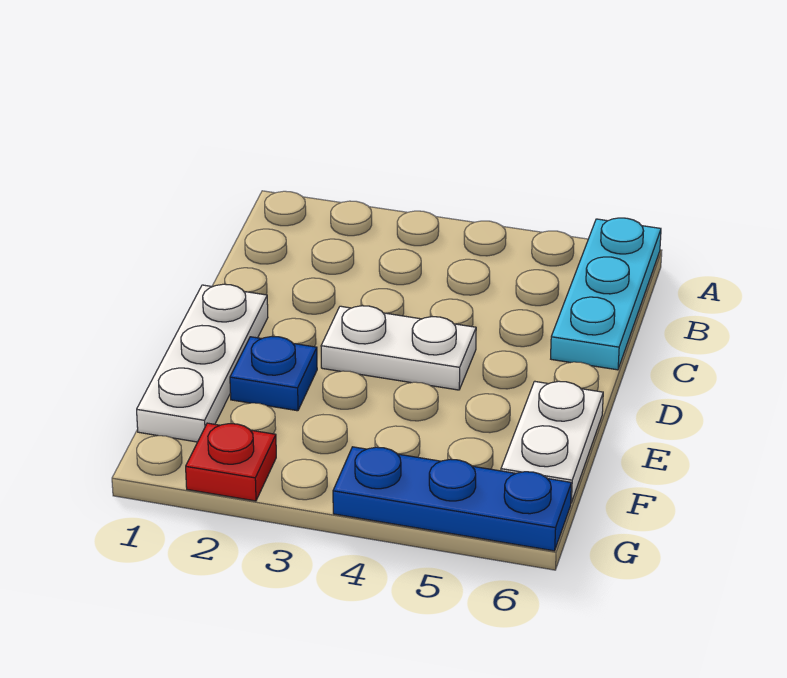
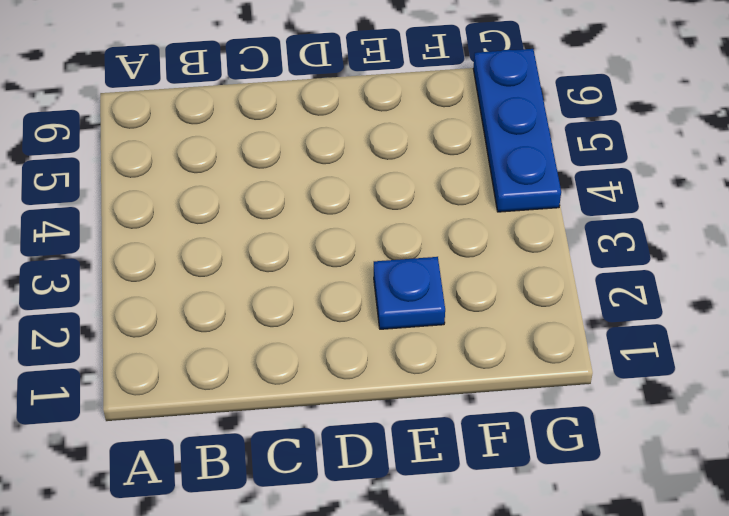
none -> cyan 1x3 plate [551,218,661,370]
none -> white 1x3 plate [137,284,268,442]

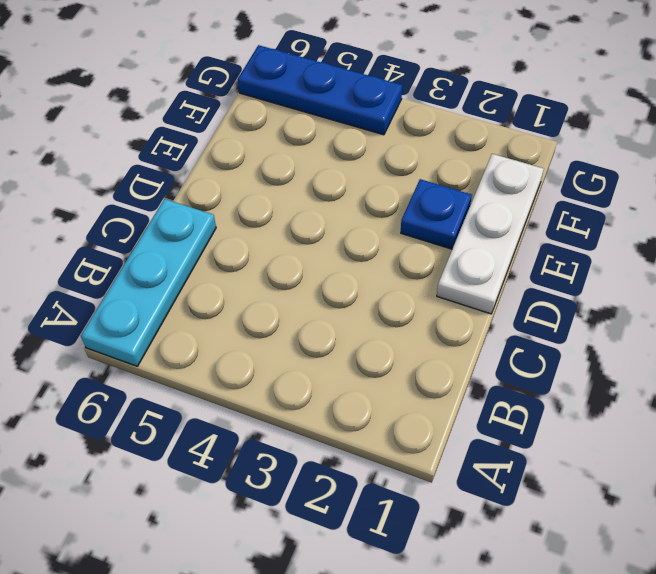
none -> white 1x2 plate [321,306,476,390]
none -> white 1x2 plate [501,381,603,503]

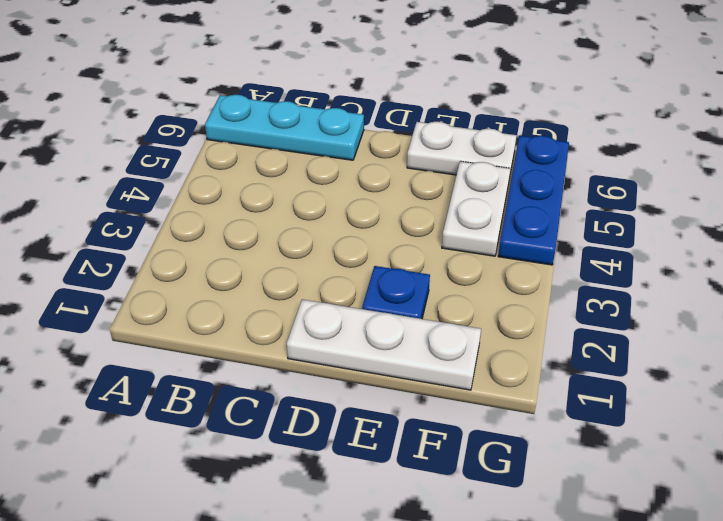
white 1x2 plate [442,161,511,256] -> white 1x2 plate moved to [321,306,476,390]
none -> red 1x1 plate [186,423,276,501]

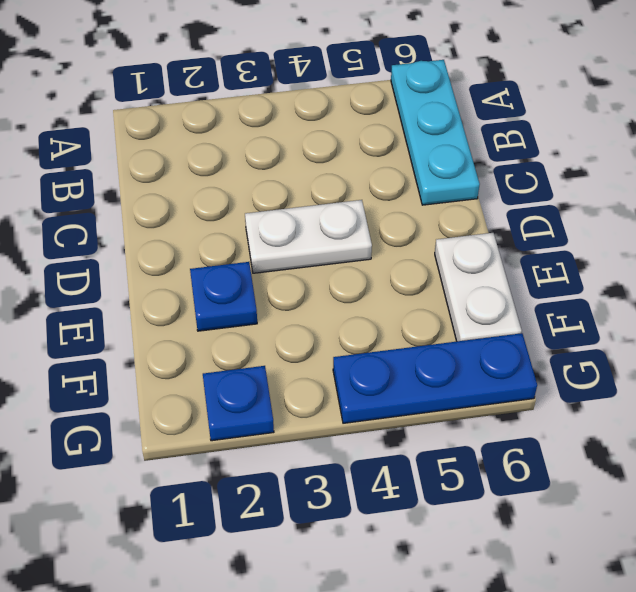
blue 1x1 plate [203,366,274,441] -> red 1x1 plate [186,423,276,501]
none -> white 1x3 plate [137,284,268,442]

